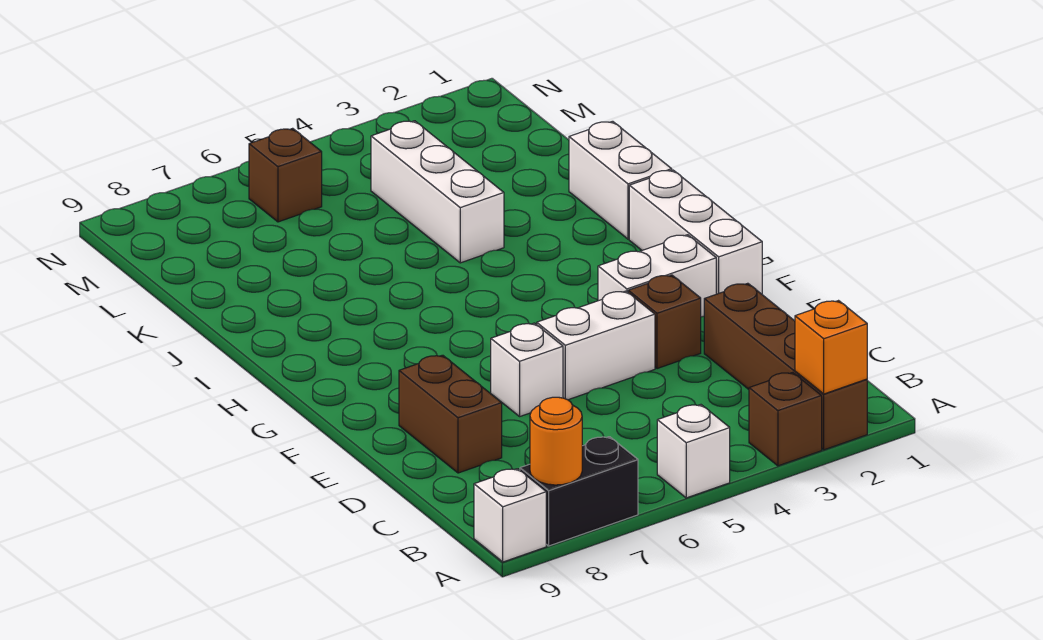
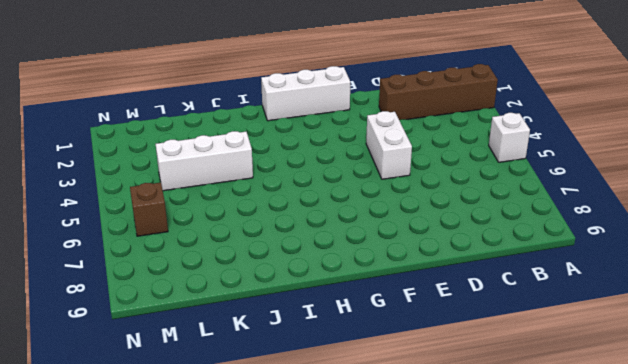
none -> brown 1x1 brick [749,372,822,466]
none -> black 1x2 brick [520,437,638,546]
none -> white 1x1 brick [474,469,546,562]

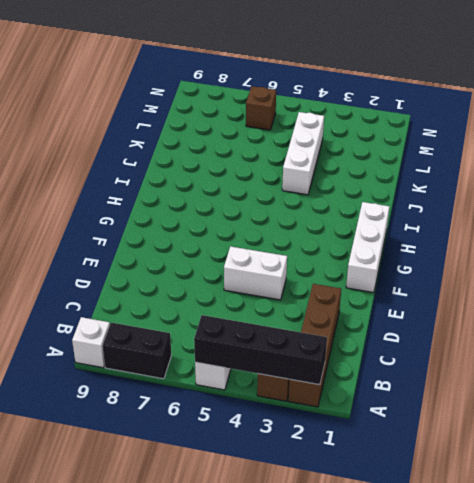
black 1x4 brick [194,315,327,385] -> orange 1x1 brick [795,301,867,394]
none -> brown 1x2 brick [399,355,502,473]
none -> brown 1x1 brick [628,275,701,369]
none -> white 1x1 brick [491,323,563,416]

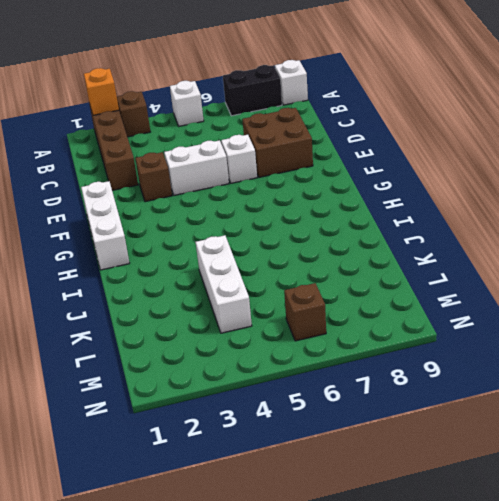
brown 2x2 brick [242,108,313,177] -> brown 1x2 brick [399,355,502,473]
none -> white 1x2 brick [598,235,716,317]
none -> white 1x2 brick [569,121,672,239]
none -> orange 1x1 round brick [530,397,582,485]

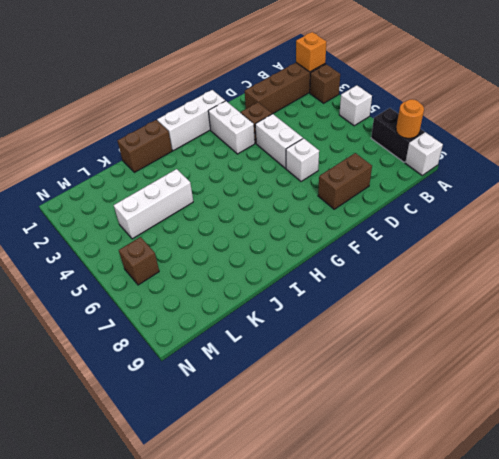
brown 1x2 brick [117,120,172,172] -> white 1x2 brick [569,121,672,239]

